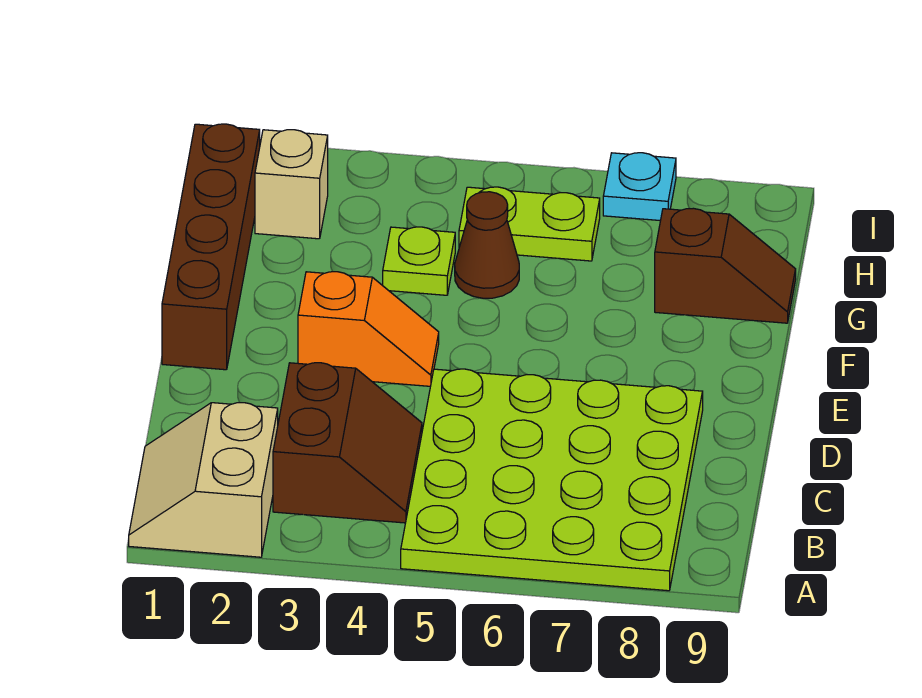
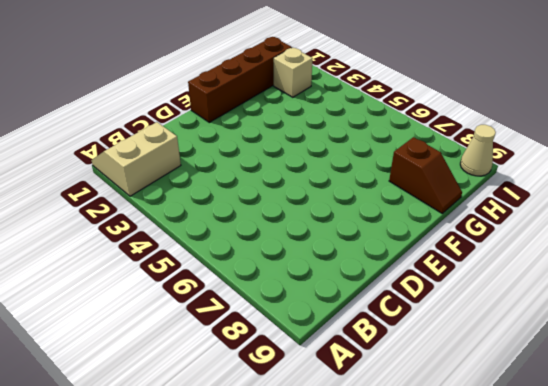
tan 1x1 cone [460,125,496,176] -> none
none -> lime 4x4 plate [401,369,703,591]
none -> brown 2x2 slope [273,363,422,523]

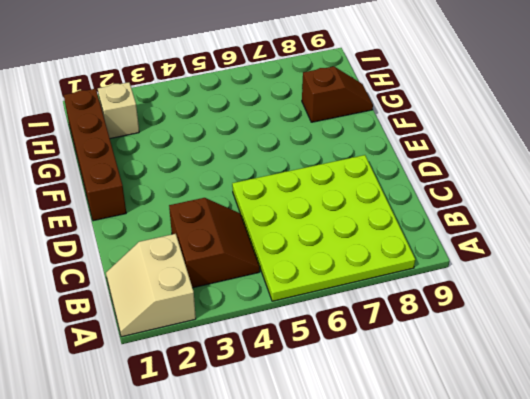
none -> orange 1x2 slope [298,272,439,386]
none -> lime 1x1 plate [383,227,455,295]

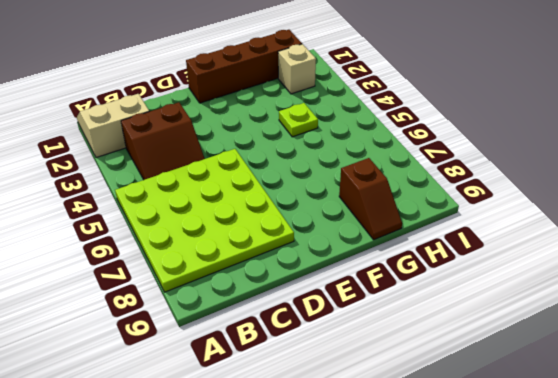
none -> orange 1x2 slope [298,272,439,386]
none -> brown 1x1 cone [455,192,519,298]

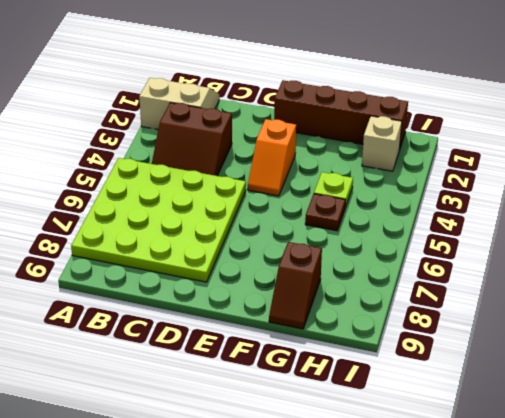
brown 1x1 plate [305,194,345,231] -> brown 1x1 cone [455,192,519,298]
none -> lime 1x2 plate [459,187,600,261]
none -> cyan 1x1 plate [603,153,676,221]

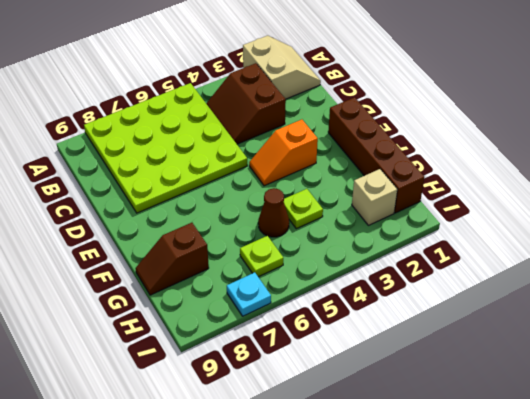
lime 1x1 plate [240,236,283,277] -> lime 1x2 plate [459,187,600,261]

